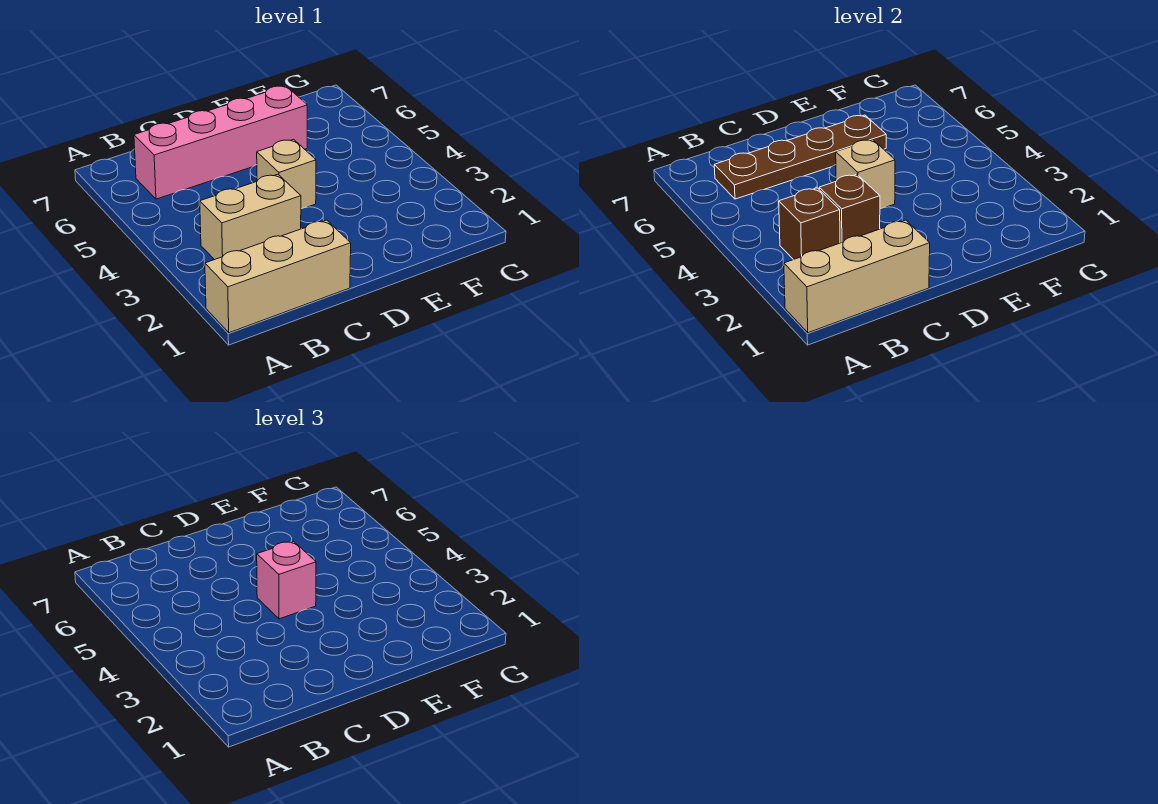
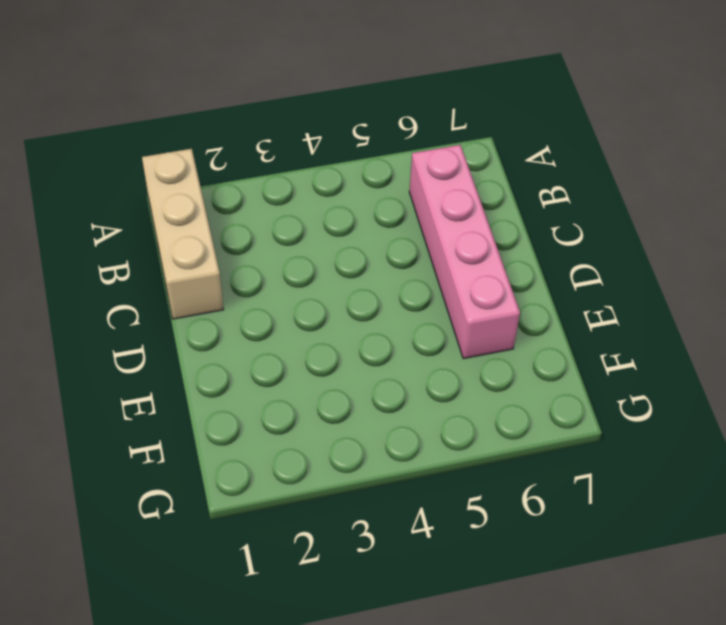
none -> tan 1x2 brick [200,174,301,260]
none -> tan 1x1 brick [257,139,316,209]

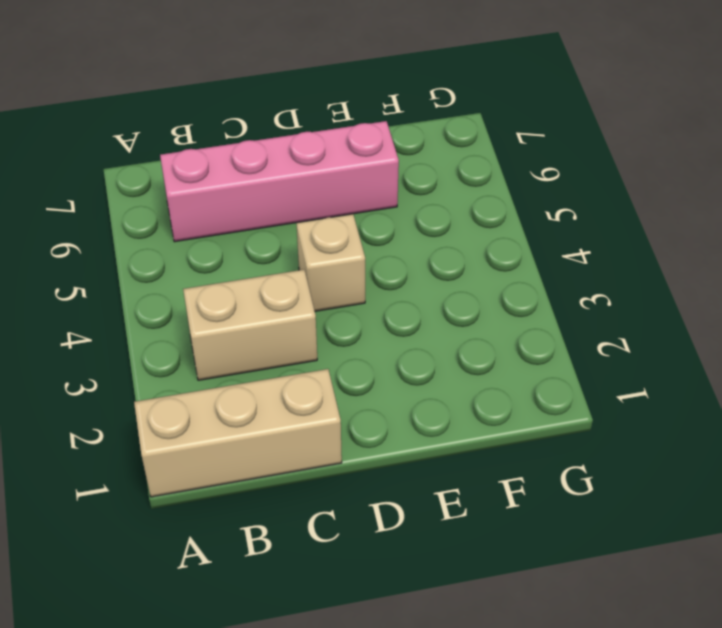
none -> tan 1x3 brick [784,220,930,333]
none -> brown 1x1 brick [779,188,840,260]

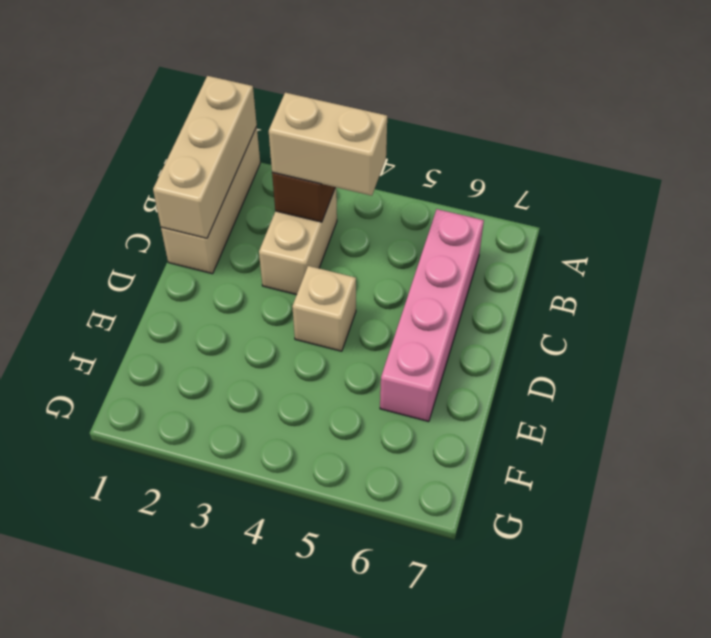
tan 1x2 brick [269,93,387,196] -> none
none -> brown 1x4 plate [714,115,886,199]
none -> brown 1x1 brick [819,174,880,243]

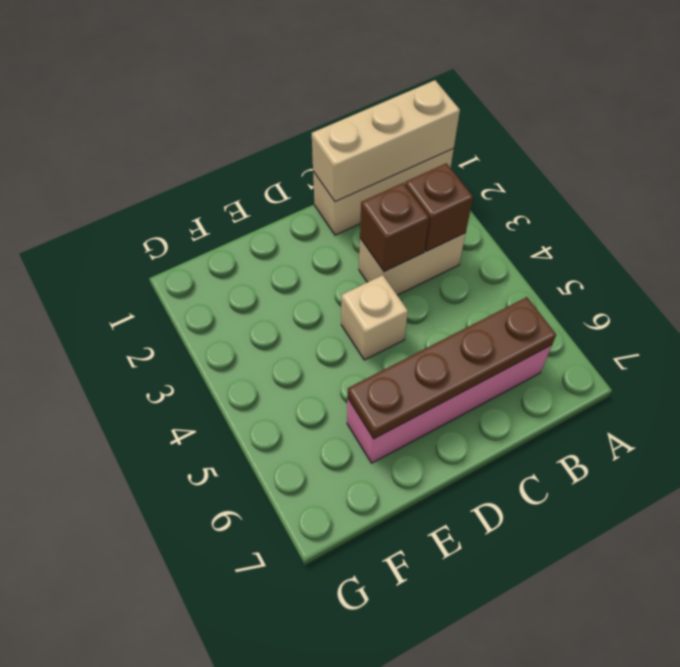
none -> tan 1x1 brick [836,139,895,209]
none -> pink 1x1 brick [257,541,316,619]

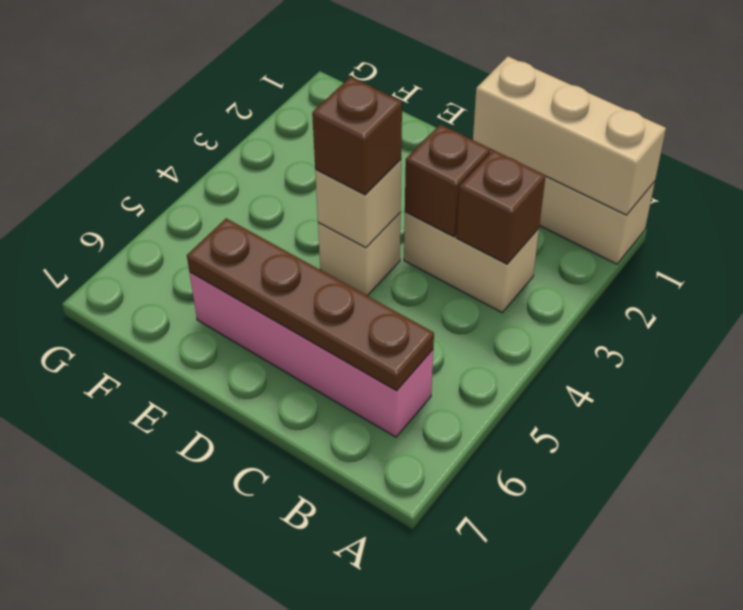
brown 1x1 brick [312,77,402,195] -> pink 1x1 brick [257,541,316,619]

